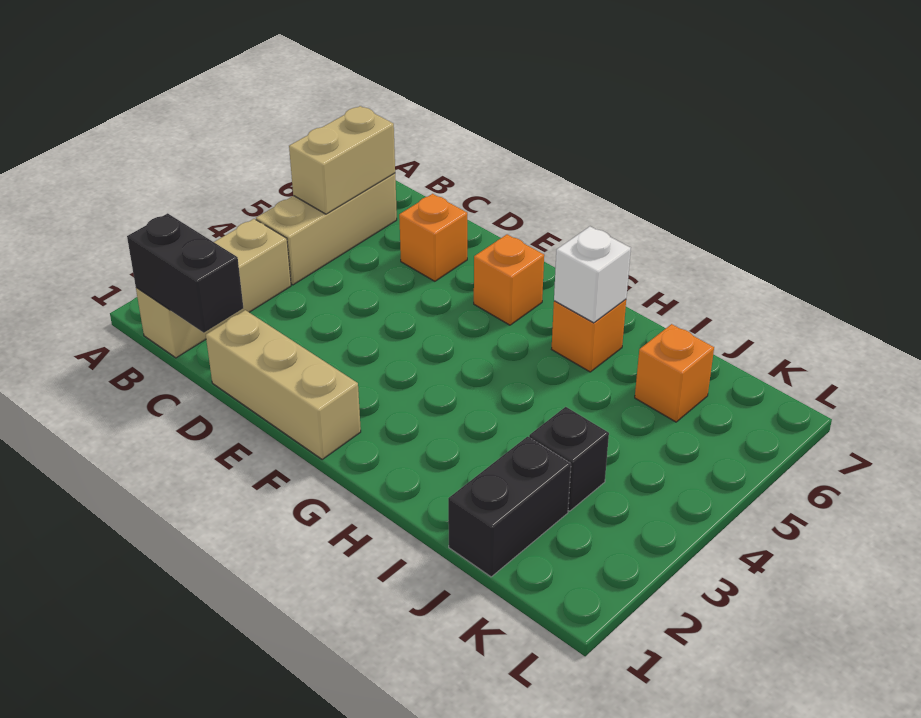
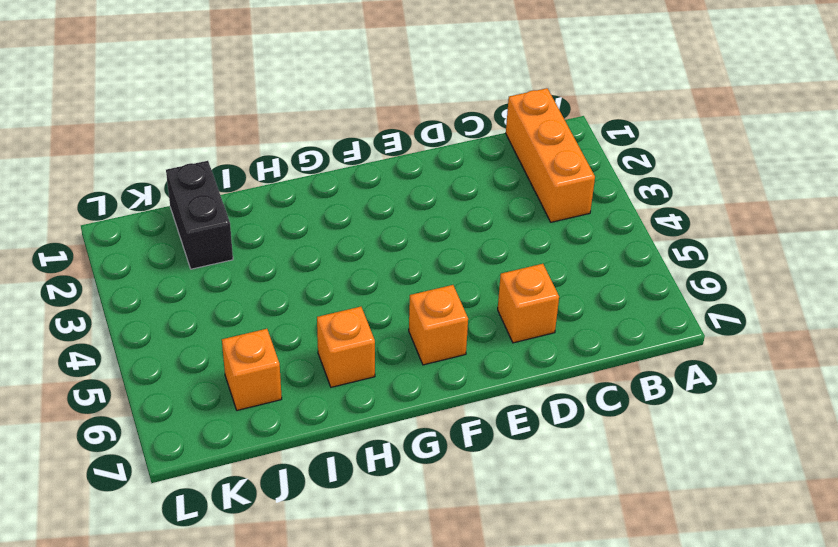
orange 1x3 brick [506,88,595,222] -> tan 1x3 brick [136,219,291,358]
none -> tan 1x3 brick [256,173,397,285]
none -> tan 1x3 brick [206,310,361,459]
none -> black 1x1 brick [529,407,609,511]

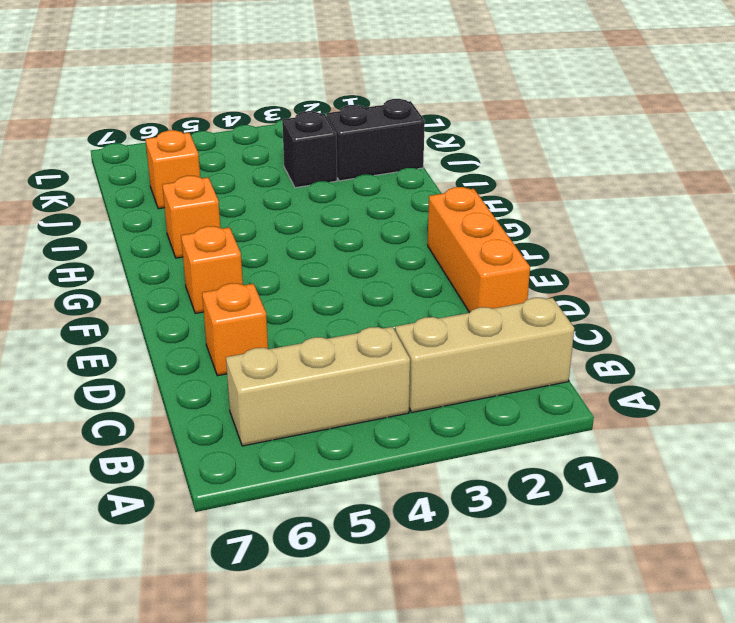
orange 1x3 brick [428,187,530,313] -> tan 1x3 brick [206,310,361,459]
none -> black 1x2 brick [127,213,243,333]
none -> tan 1x2 brick [289,106,395,214]
none -> white 1x1 brick [554,227,631,323]

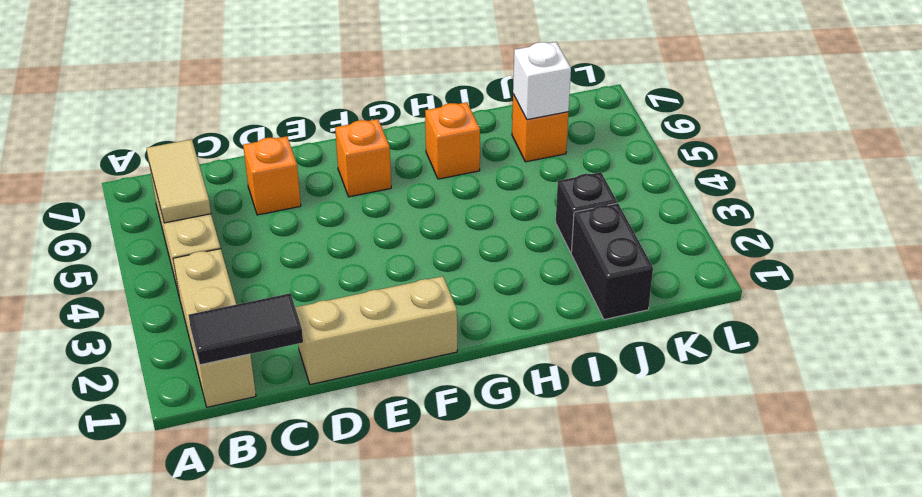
black 1x2 tile [188,293,303,365] -> black 1x2 brick [127,213,243,333]
tan 1x2 tile [147,139,211,223] -> tan 1x2 brick [289,106,395,214]
white 1x1 brick [513,42,571,120] -> white 1x1 brick moved to [554,227,631,323]

